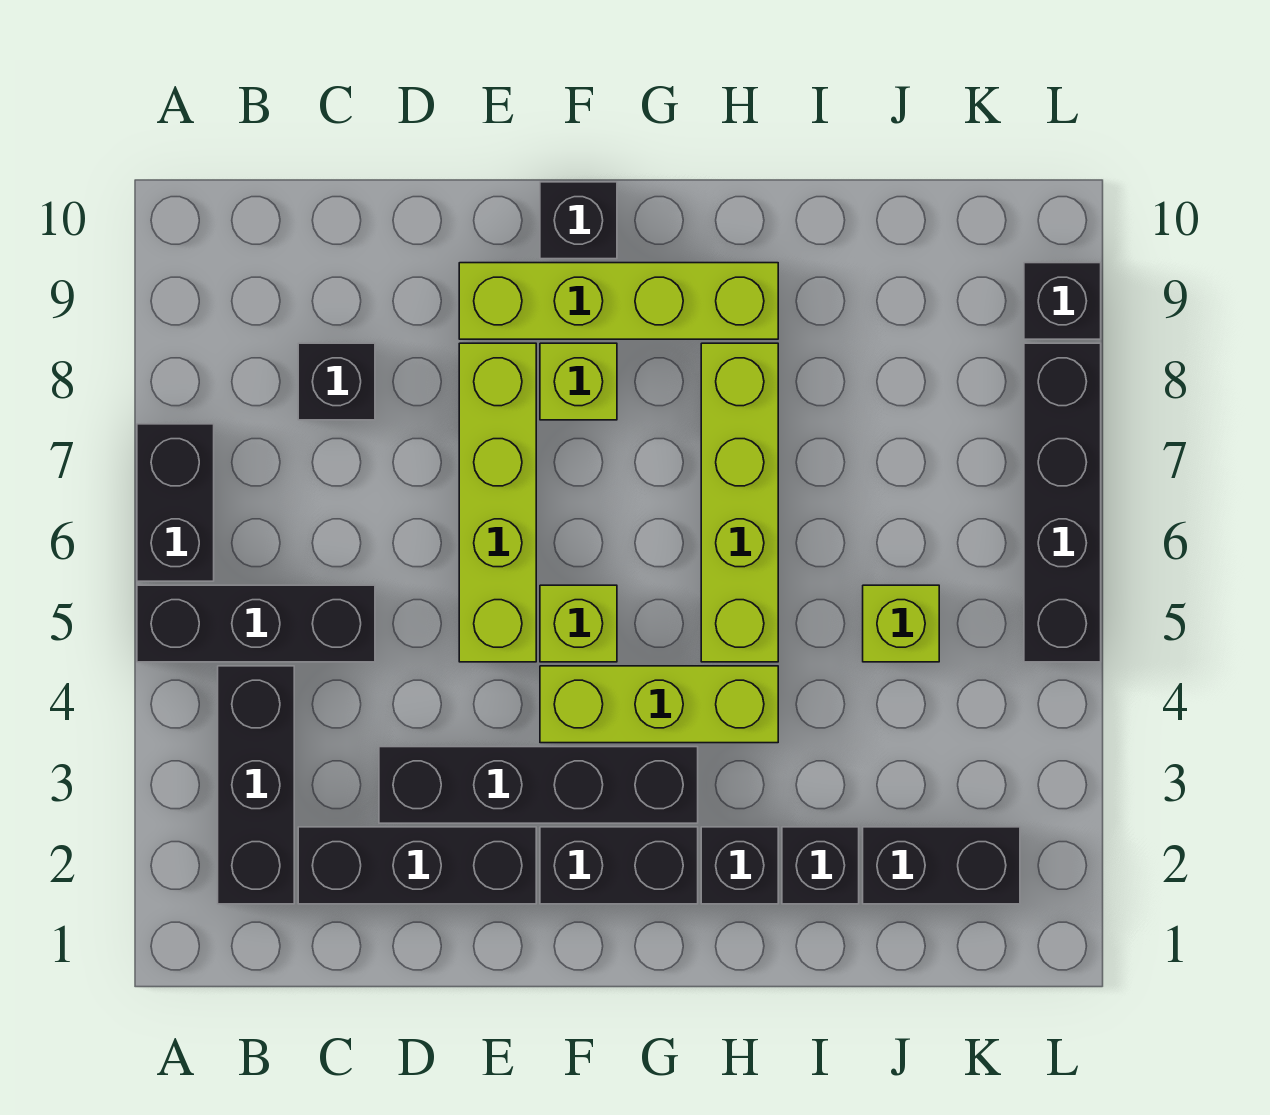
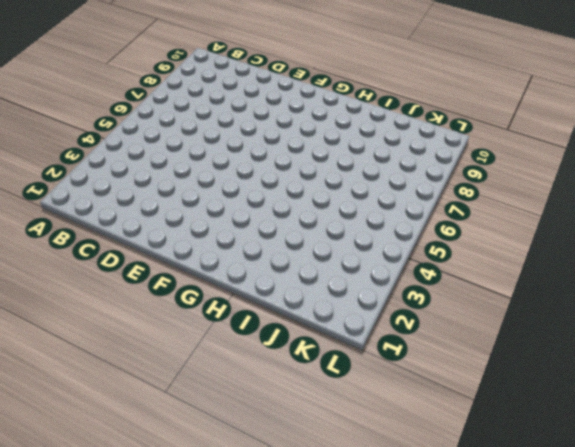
none -> black 1x3 brick [137,585,375,662]
none -> black 1x2 brick [137,424,214,581]
none -> black 1x3 brick [218,666,294,904]

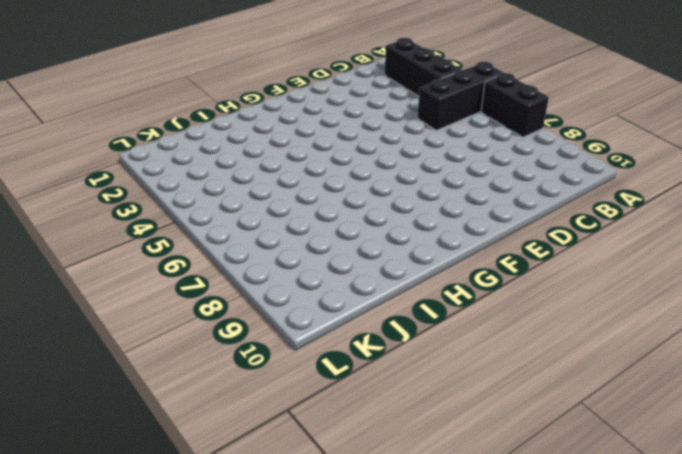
none -> black 1x3 brick [298,827,536,904]
none -> black 1x1 brick [298,343,375,420]
none -> black 1x4 brick [379,747,698,823]

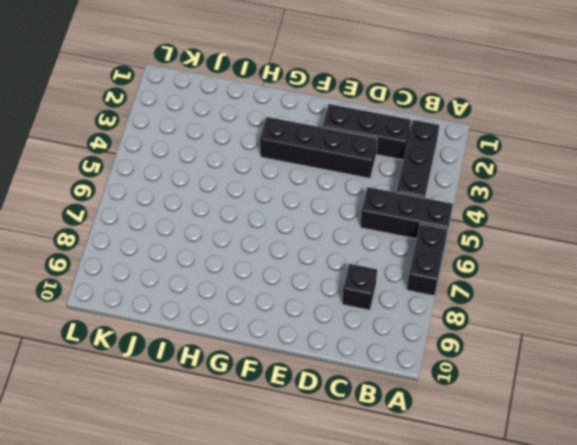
none -> lime 1x4 brick [459,343,536,662]
none -> lime 1x4 brick [459,263,778,339]
none -> black 1x2 brick [540,827,698,904]

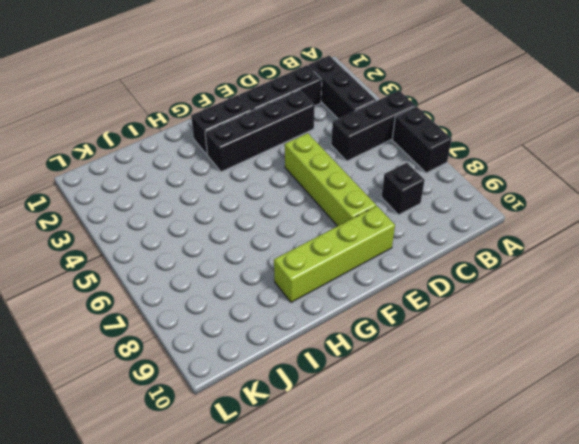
none -> lime 1x3 brick [540,666,778,743]
none -> lime 1x1 brick [540,585,617,662]
none -> lime 1x1 brick [540,343,617,420]

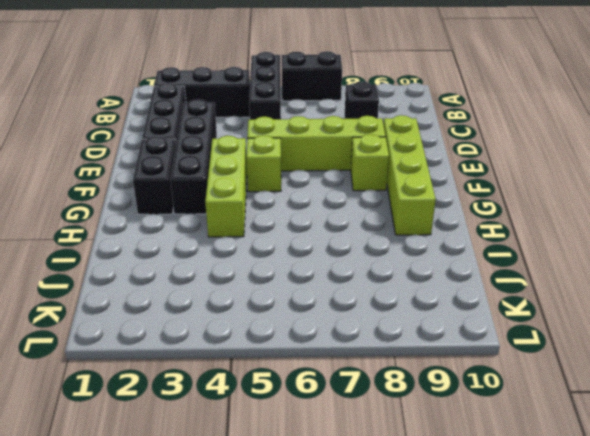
none -> black 1x1 brick [540,182,617,259]
none -> black 1x1 brick [701,827,778,904]
none -> lime 1x4 brick [701,343,778,662]

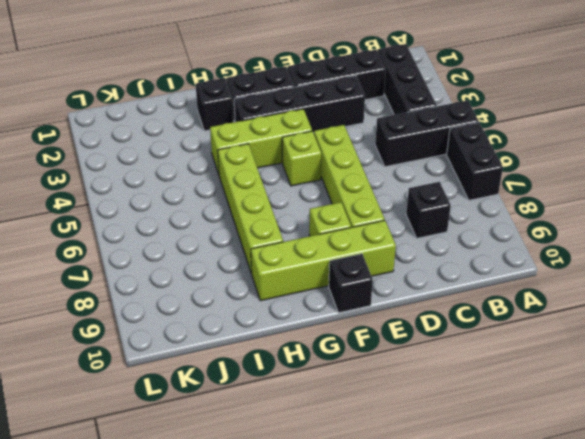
none -> black 1x1 brick [782,827,859,904]
none -> black 1x2 brick [863,827,1020,904]
none -> lime 1x1 brick [863,585,939,662]

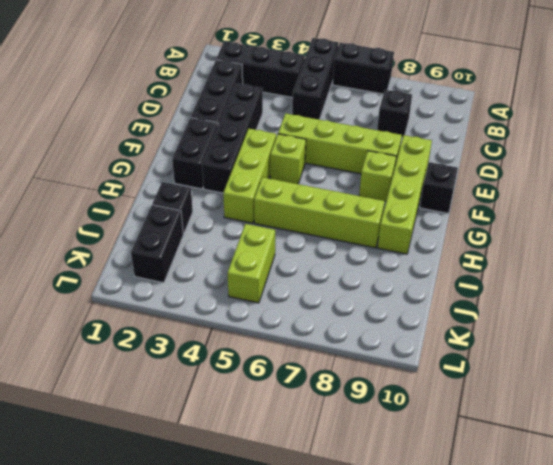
lime 1x2 brick [228,224,275,303] -> lime 1x1 brick [863,585,939,662]
none -> black 1x1 brick [701,827,778,904]
none -> black 1x4 brick [1024,343,1101,662]
none -> black 1x1 brick [1024,263,1101,339]

